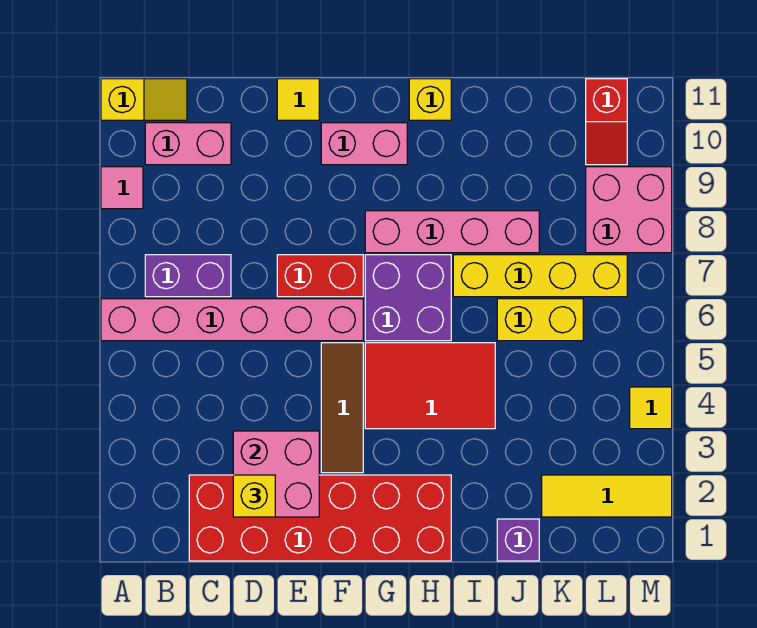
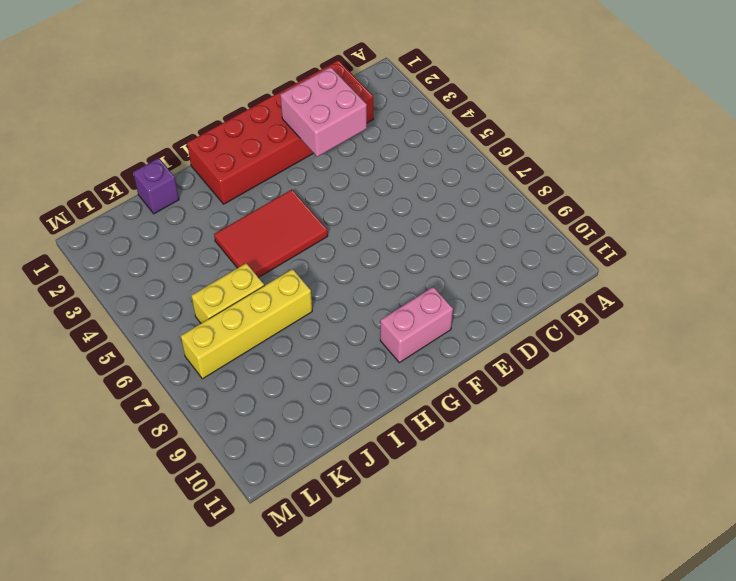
none -> pink 1x6 brick [101,299,363,341]
none -> pink 1x1 tile [101,167,143,209]
none -> yellow 1x2 slope [101,79,187,120]

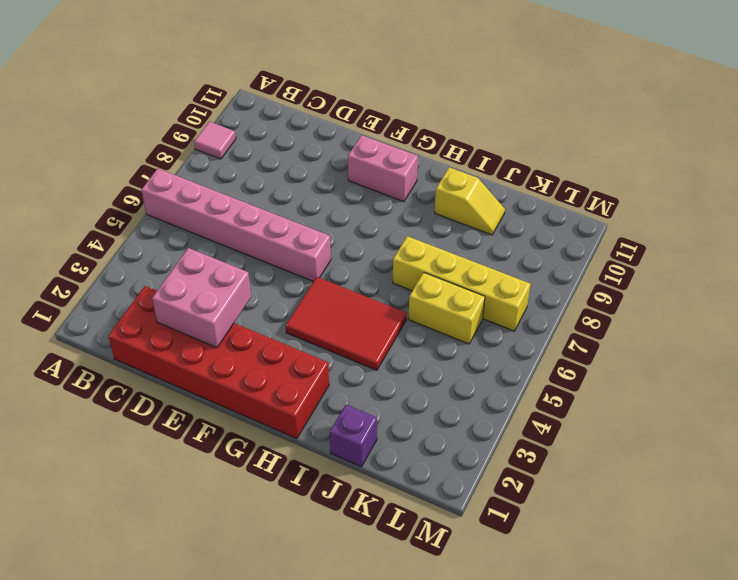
yellow 1x2 slope [435,167,505,235] -> yellow 1x2 slope moved to [101,79,187,120]
none -> purple 1x2 brick [145,255,231,297]
none -> pink 1x2 brick [145,123,231,165]
none -> red 1x2 brick [277,255,363,297]

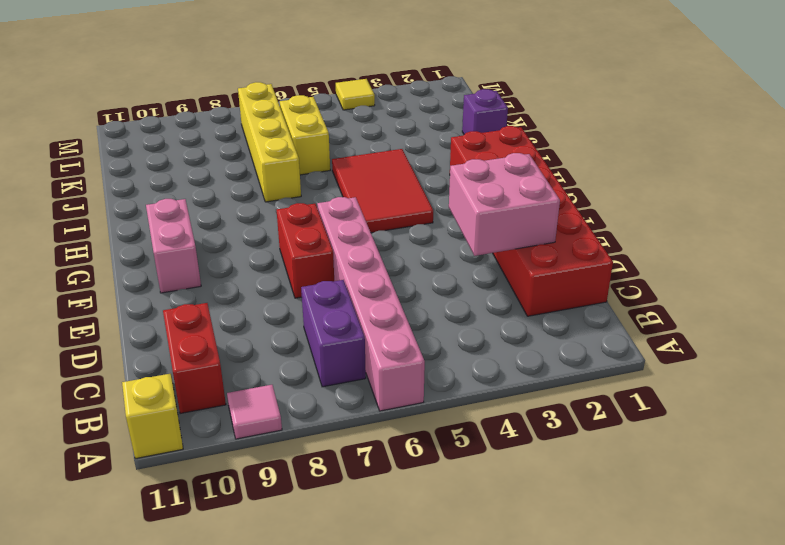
red 1x2 brick [163,303,226,414] -> pink 1x2 brick [145,123,231,165]
none -> yellow 1x1 tile [277,79,319,120]
none -> brown 1x3 tile [321,343,363,473]
none -> purple 2x2 brick [365,255,451,341]

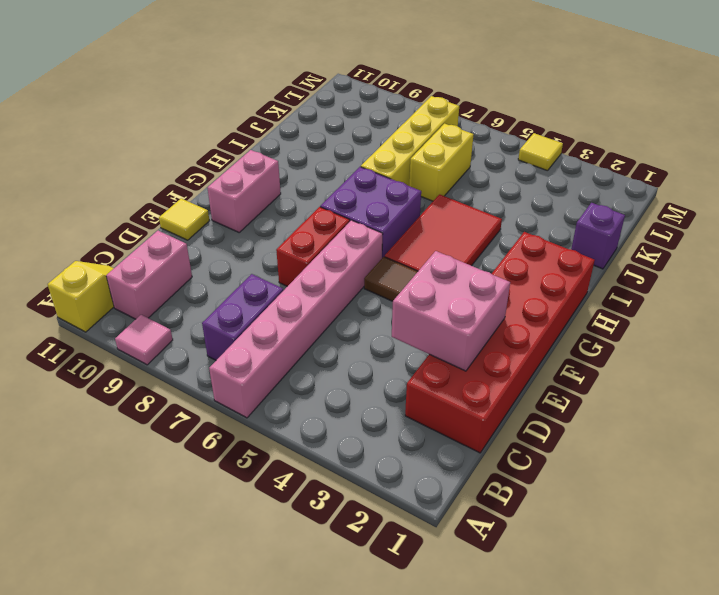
none -> pink 1x4 brick [365,211,539,253]
none -> yellow 1x1 brick [409,79,451,120]
none -> yellow 1x3 tile [542,475,672,517]

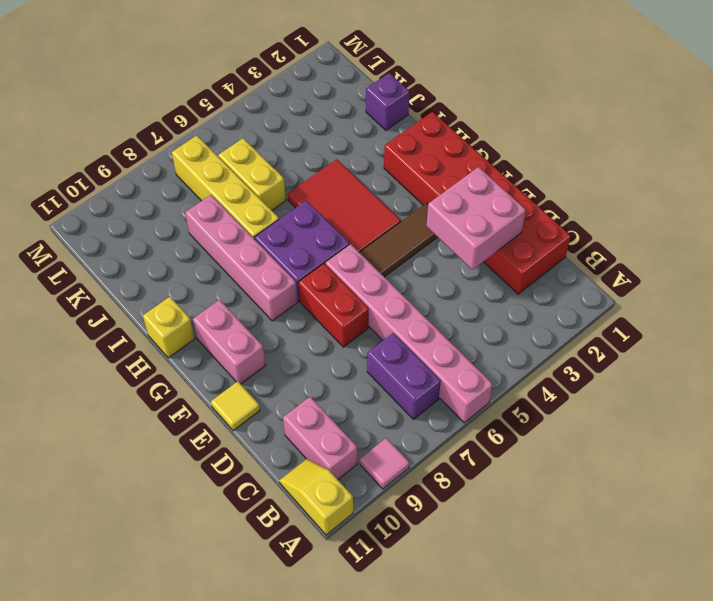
none -> yellow 1x3 tile [542,475,672,517]
none -> pink 2x2 brick [586,167,672,253]
none -> red 1x2 slope [586,79,627,165]

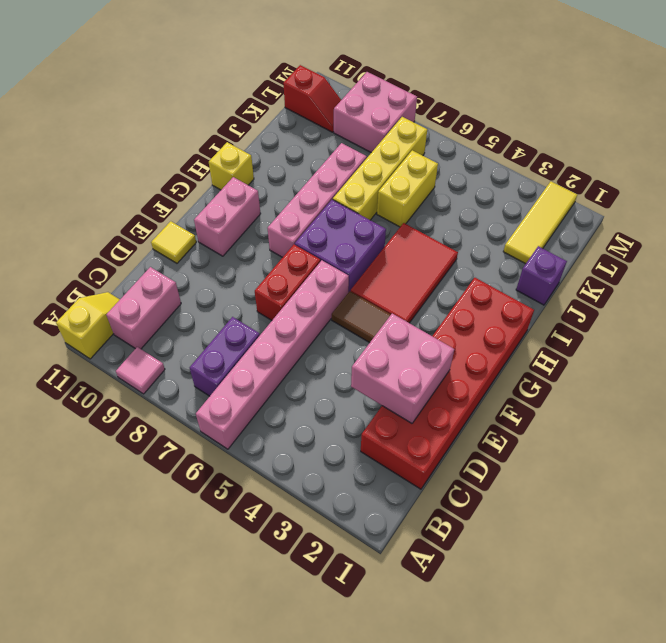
none -> yellow 1x1 tile [630,387,672,429]
none -> yellow 1x1 brick [233,475,275,517]

